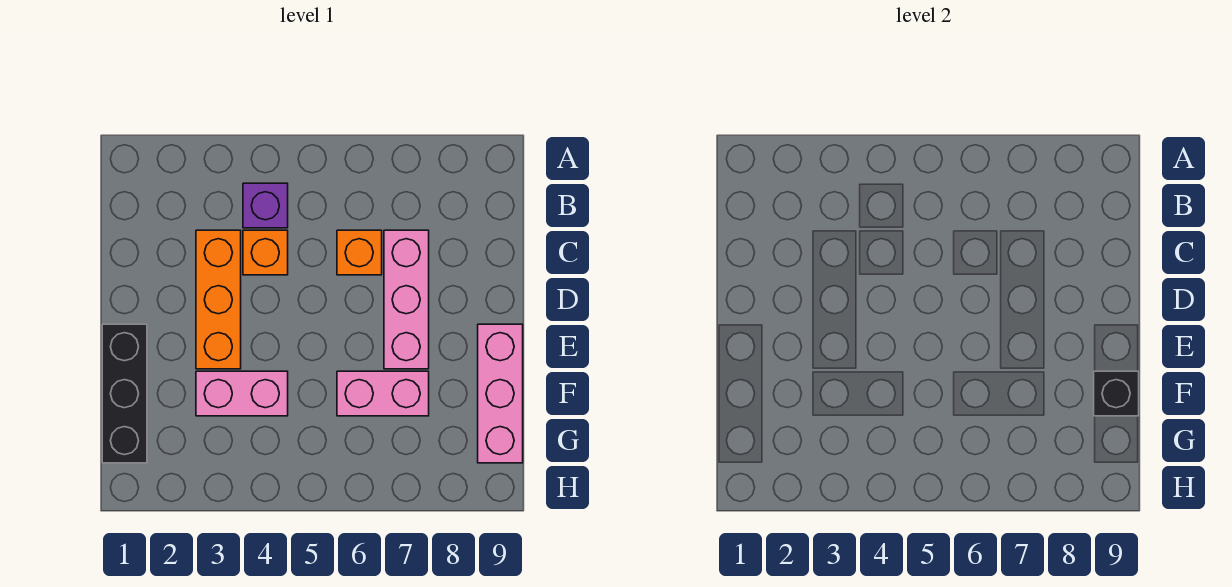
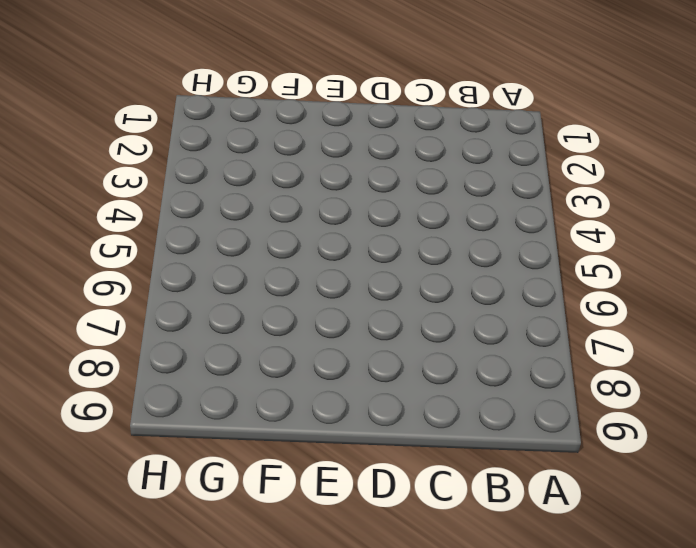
none -> purple 1x1 brick [243,183,288,228]
none -> orange 1x3 brick [196,230,241,369]

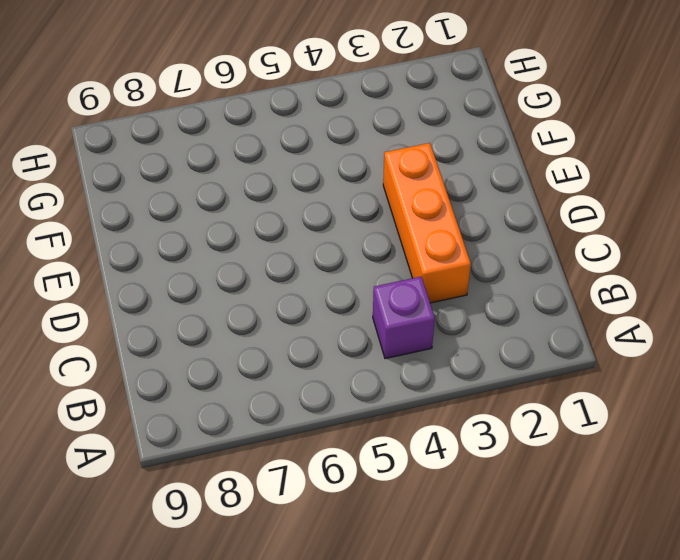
none -> orange 1x1 brick [243,230,288,275]
none -> orange 1x1 brick [337,230,382,275]

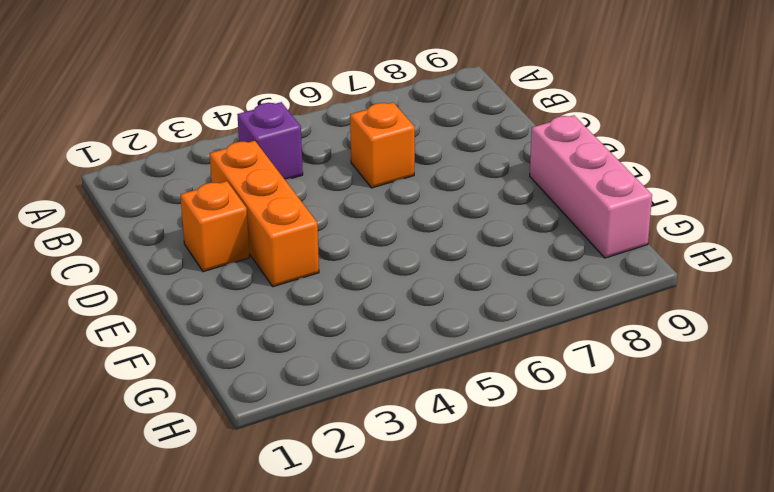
orange 1x1 brick [180,181,249,272] -> orange 1x1 brick moved to [243,230,288,275]
none -> pink 1x3 brick [384,230,429,369]
none -> black 1x3 brick [102,324,147,463]

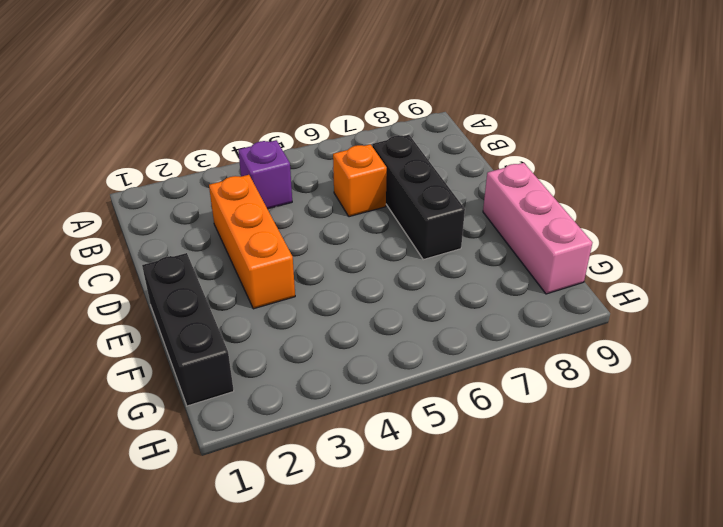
black 1x3 brick [372,135,465,260] -> pink 1x3 brick [384,230,429,369]
none -> orange 1x1 brick [243,230,288,275]
none -> pink 1x2 brick [196,371,288,416]

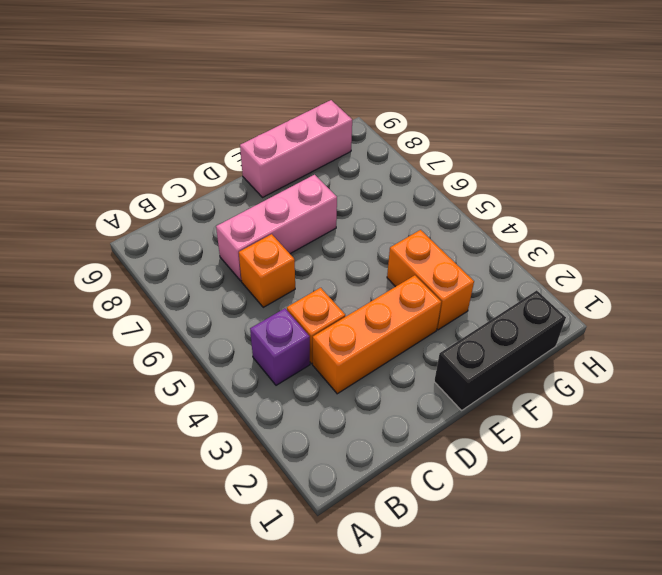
orange 1x2 brick [387,230,474,330] -> pink 1x2 brick [196,371,288,416]
none -> pink 1x2 brick [337,371,429,416]
none -> black 1x1 brick [1094,371,1139,416]

